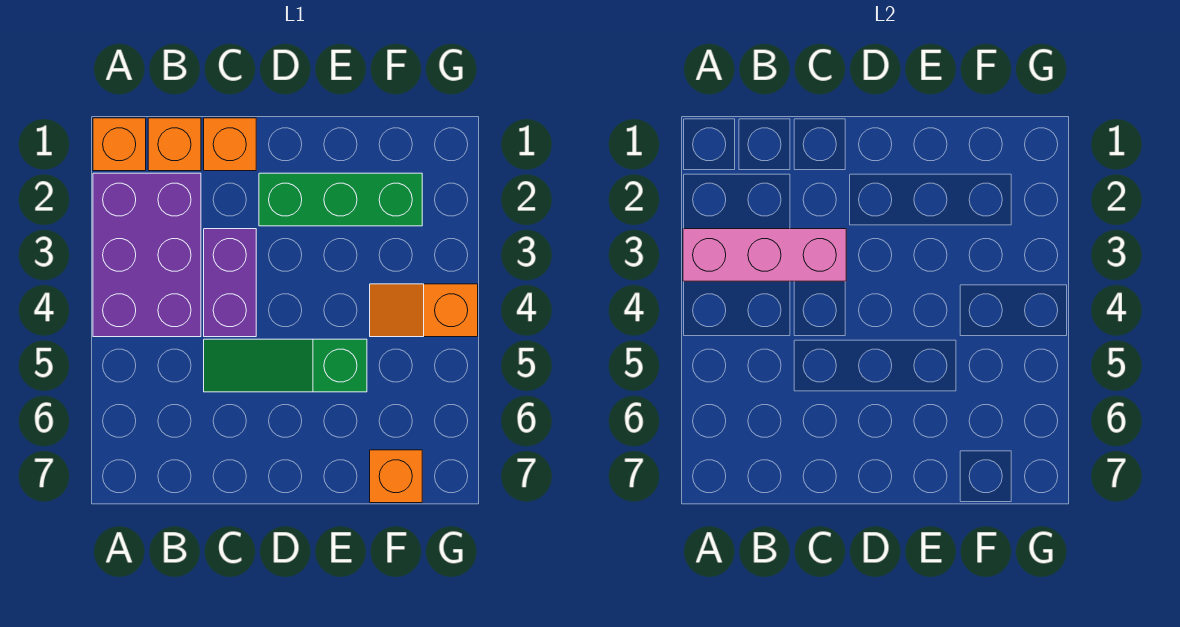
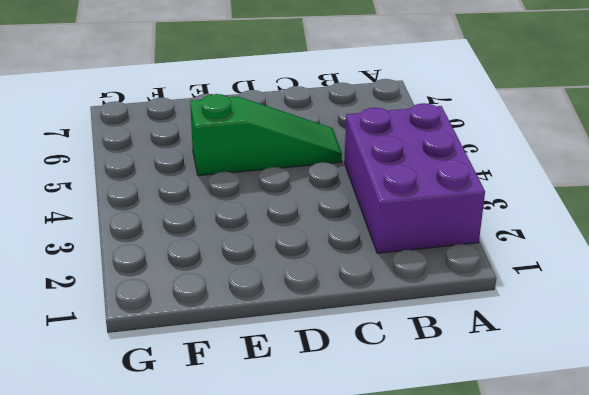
none -> orange 1x1 brick [93,118,146,171]
none -> orange 1x1 brick [148,118,201,171]

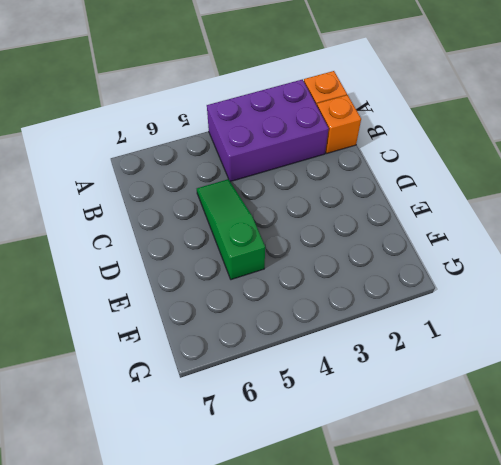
none -> orange 1x1 brick [204,118,256,171]
none -> purple 1x2 brick [204,229,256,337]

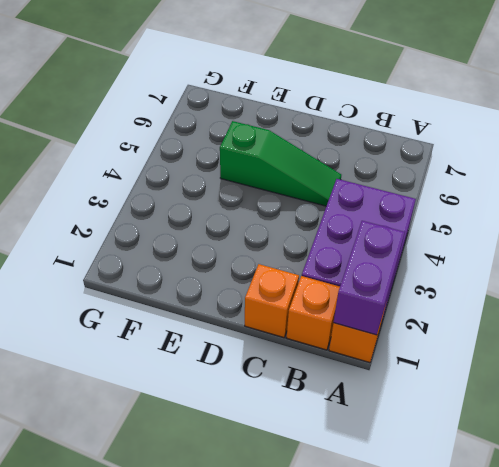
purple 1x2 brick [334,221,405,335] -> purple 1x2 brick moved to [204,229,256,337]
none -> green 1x3 brick [259,173,422,226]
none -> orange 1x2 slope [370,284,478,337]

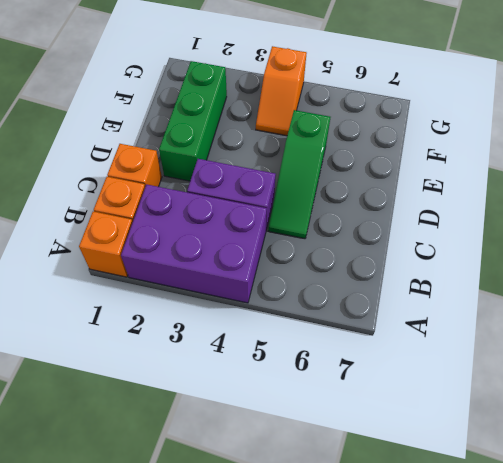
none -> orange 1x1 brick [370,450,422,503]
none -> pink 1x3 brick [683,229,846,281]

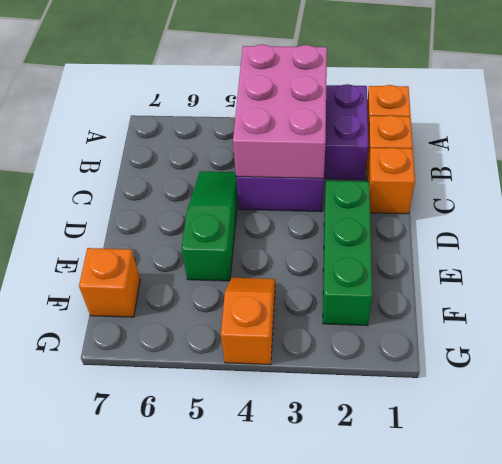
pink 2x3 brick [233,44,327,178] -> pink 1x3 brick [683,229,846,281]

